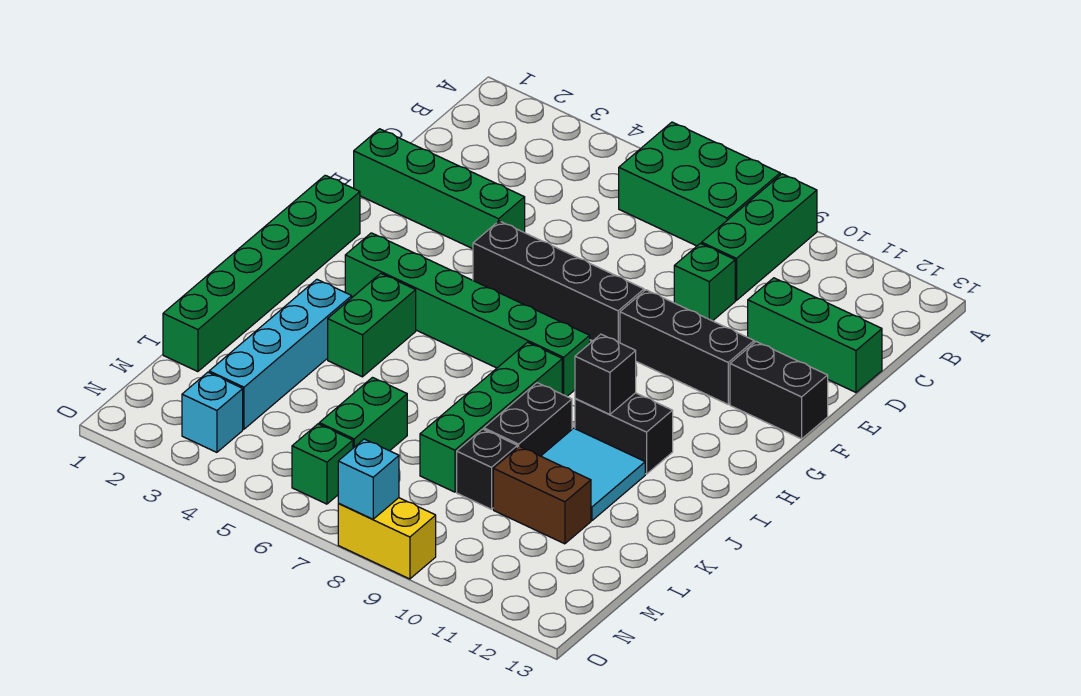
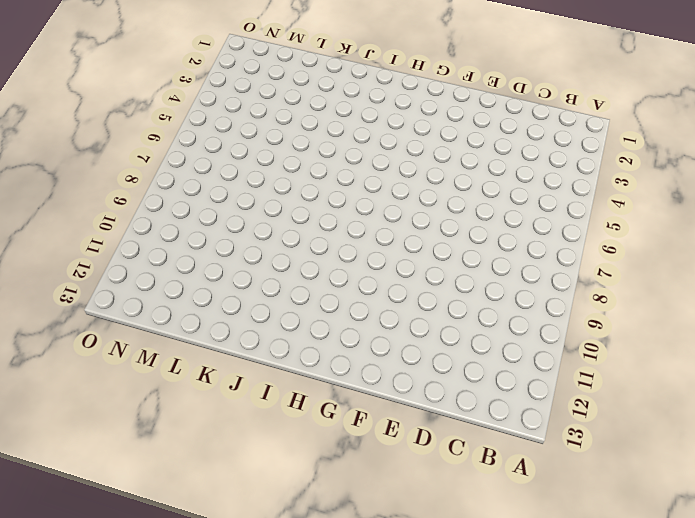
none -> green 2x3 brick [619,122,780,246]
none -> green 1x3 brick [702,174,817,300]
none -> green 1x1 brick [674,243,735,321]

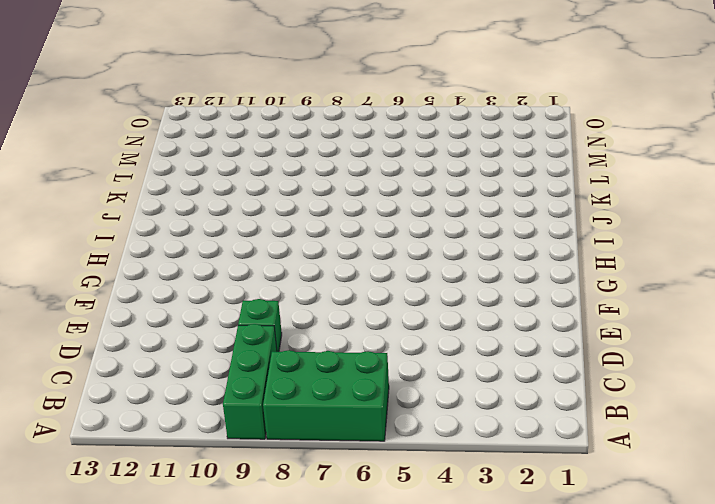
none -> green 1x3 brick [748,278,882,392]
none -> green 1x4 brick [354,129,525,249]
none -> black 1x4 brick [473,221,644,343]

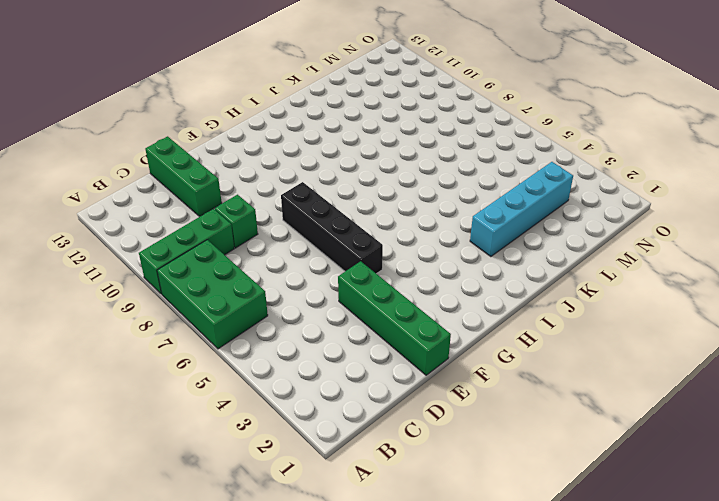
none -> black 1x3 brick [620,290,754,404]
none -> black 1x2 brick [730,342,828,439]
none -> green 1x6 brick [163,175,360,372]

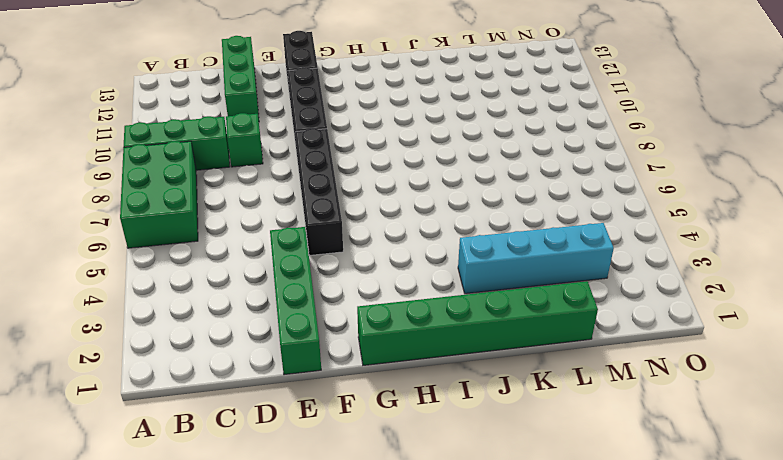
none -> green 1x6 brick [345,233,590,396]
none -> green 1x2 brick [328,273,416,377]
none -> green 1x4 brick [420,342,562,492]

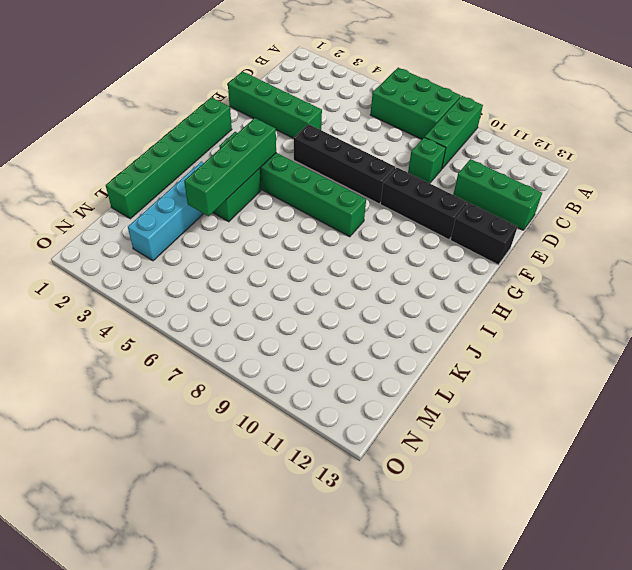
green 1x4 brick [184,118,276,216] -> green 1x4 brick moved to [420,342,562,492]
none -> black 1x2 brick [575,393,673,474]
none -> black 1x2 brick [484,383,572,456]
none -> cyan 2x2 tile [541,428,645,520]

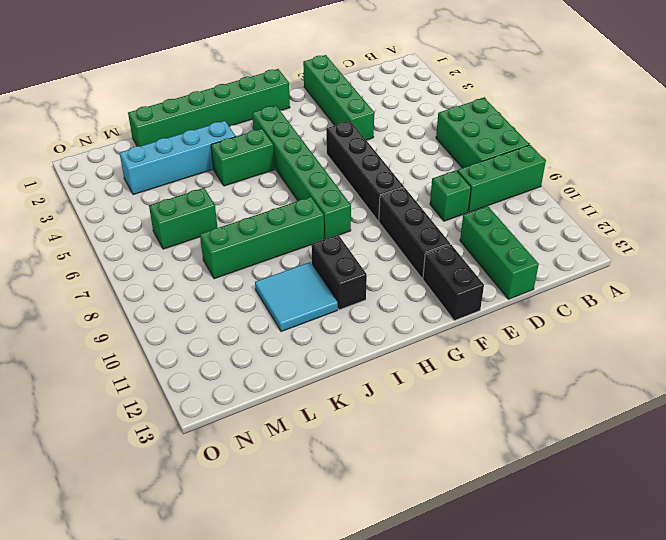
none -> black 1x2 brick [484,383,572,456]
none -> black 1x1 brick [457,429,517,509]
none -> brown 1x2 brick [493,446,591,544]

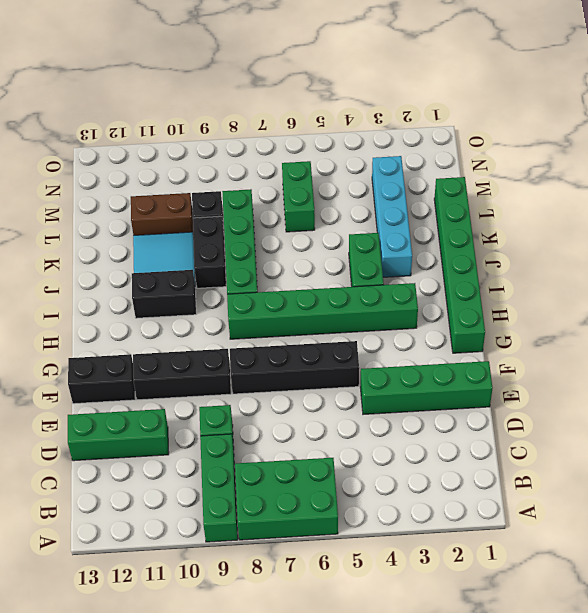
none -> cyan 1x1 brick [182,372,243,452]
none -> green 1x1 brick [292,424,353,504]
none -> yellow 1x2 brick [338,498,436,579]

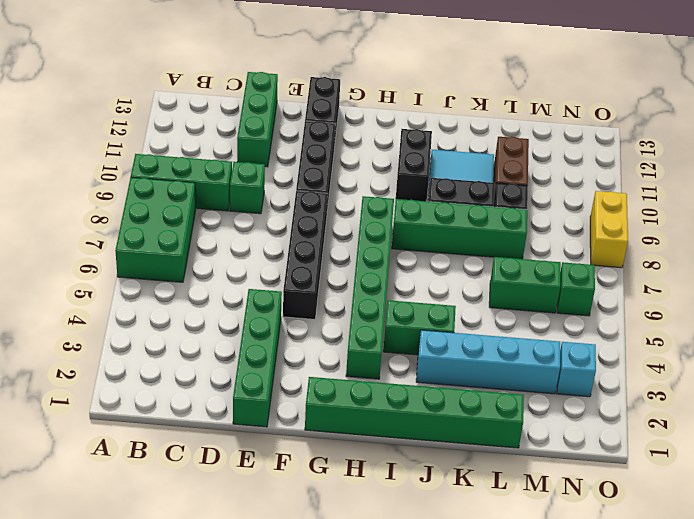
none -> black 1x1 brick [575,334,636,414]
none -> cyan 1x1 brick [338,439,399,519]

